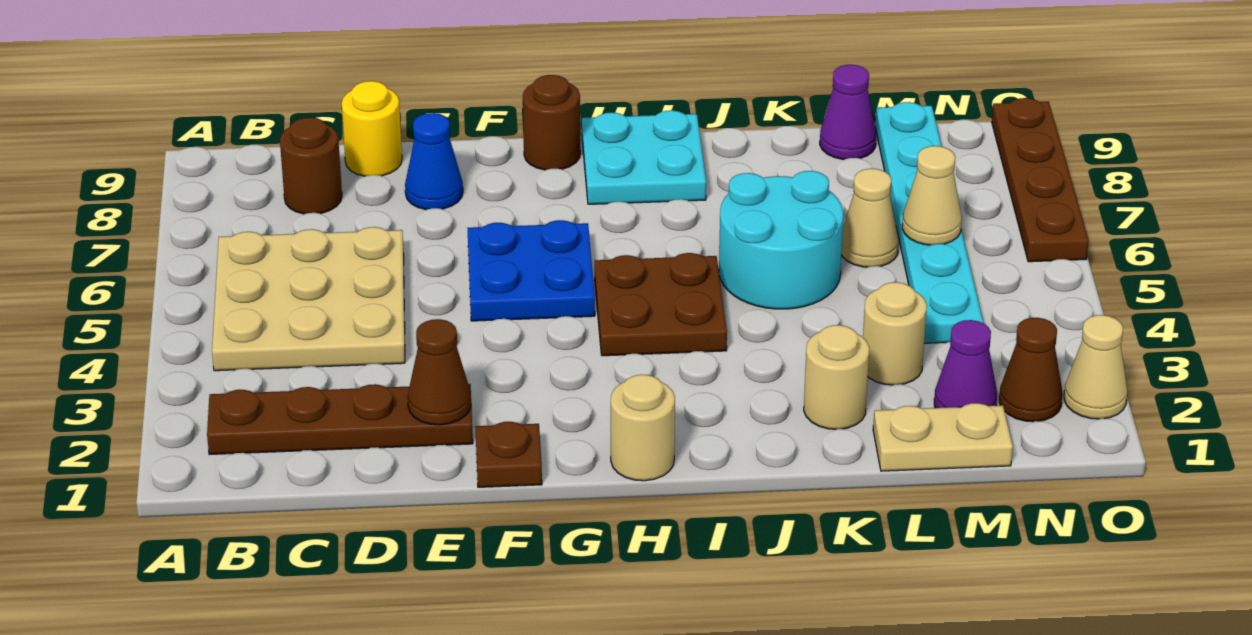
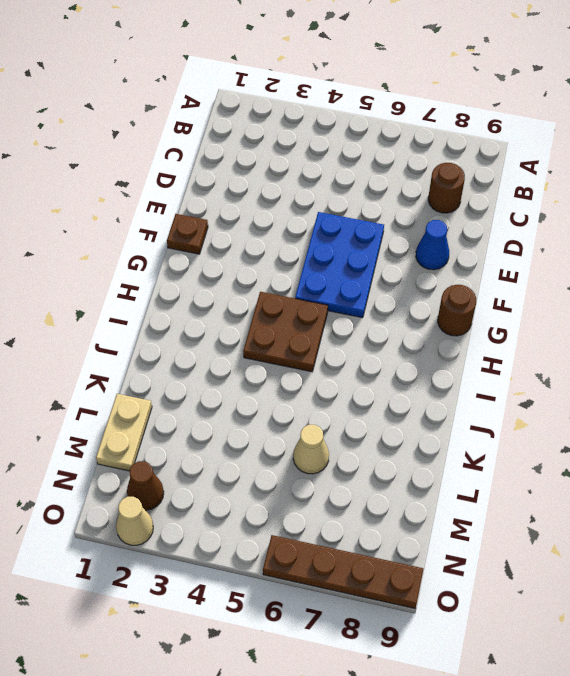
blue 2x3 plate [295,212,384,318] -> blue 2x2 plate [467,220,595,321]
none -> brown 1x4 plate [207,384,473,454]
none -> tan 3x3 plate [212,227,405,371]
none -> yellow 1x1 round brick [342,81,402,176]

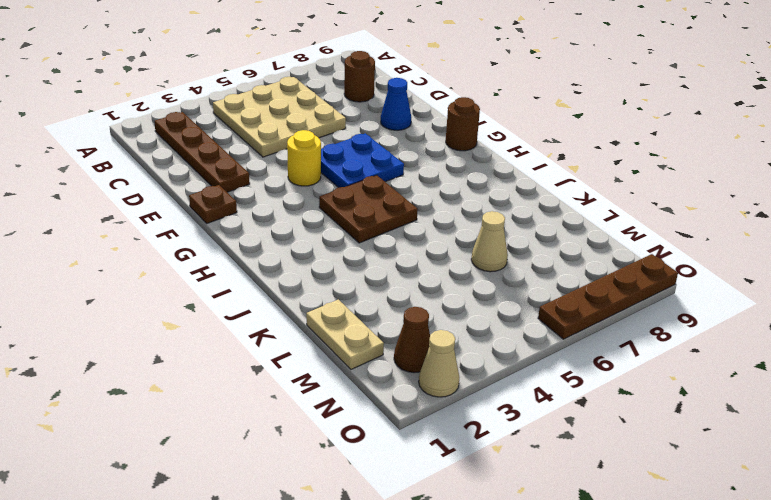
yellow 1x1 round brick [287,130,321,186] -> yellow 1x1 round brick moved to [342,81,402,176]
none -> tan 1x1 round brick [611,375,675,481]
none -> cyan 2x2 plate [582,110,706,204]
none -> cyan 2x2 round brick [719,171,843,309]

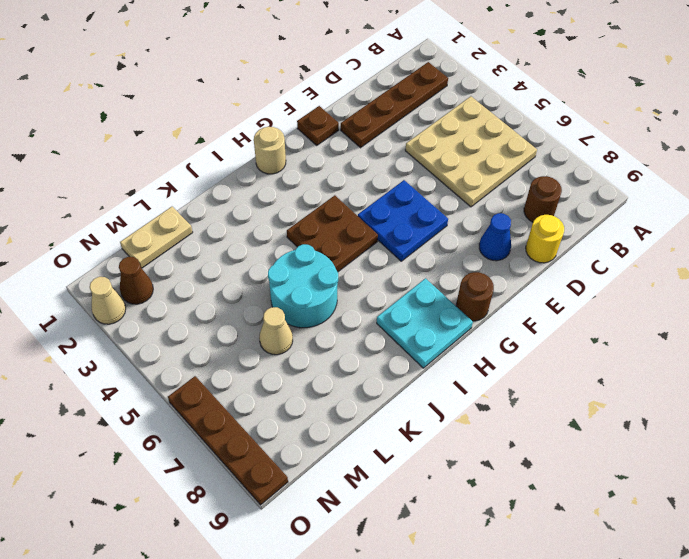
none -> tan 1x1 round brick [804,325,869,429]
none -> tan 1x1 round brick [863,282,927,385]
none -> purple 1x1 cone [820,65,876,159]

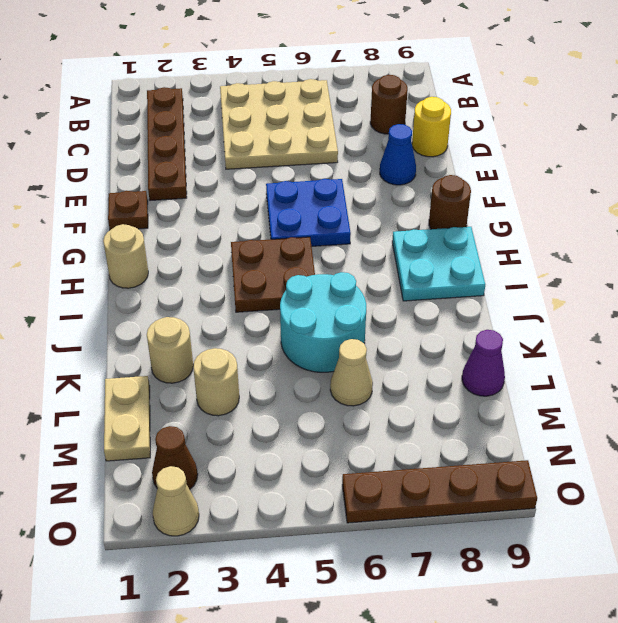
none -> purple 1x1 cone [934,320,997,408]
none -> cyan 1x6 plate [875,102,983,343]
none -> brown 1x1 cone [408,319,471,425]

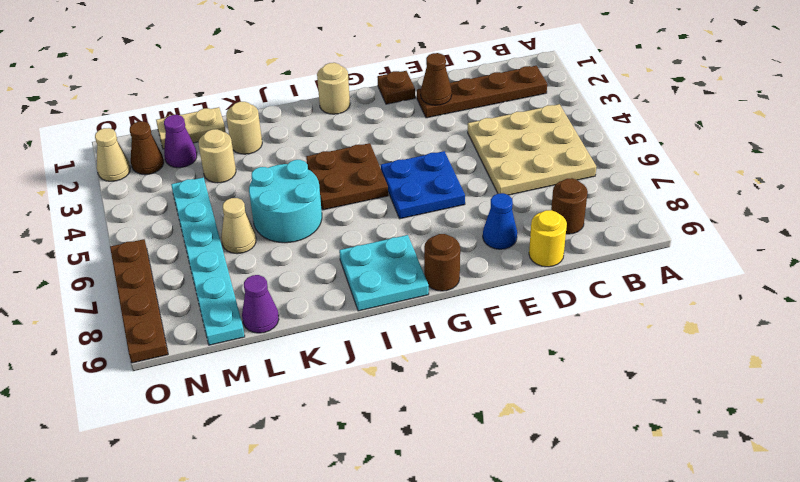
none -> tan 1x1 cone [902,146,962,245]

